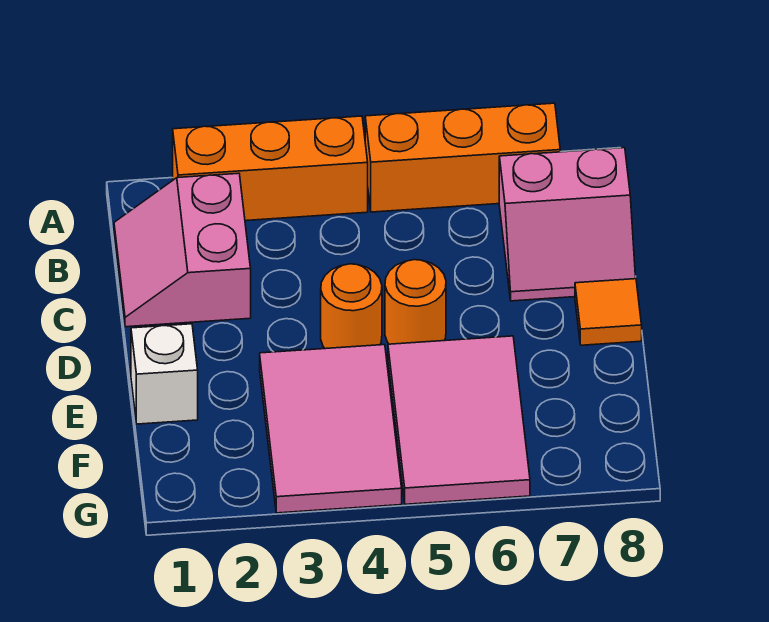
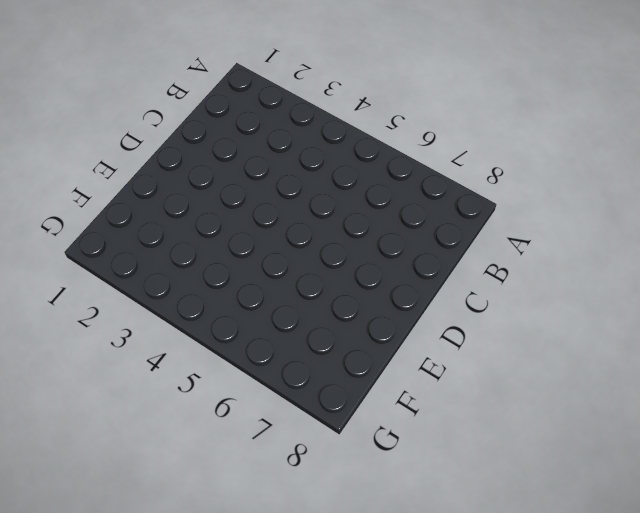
none -> orange 1x3 brick [173,116,368,221]
none -> orange 1x3 brick [365,103,560,212]

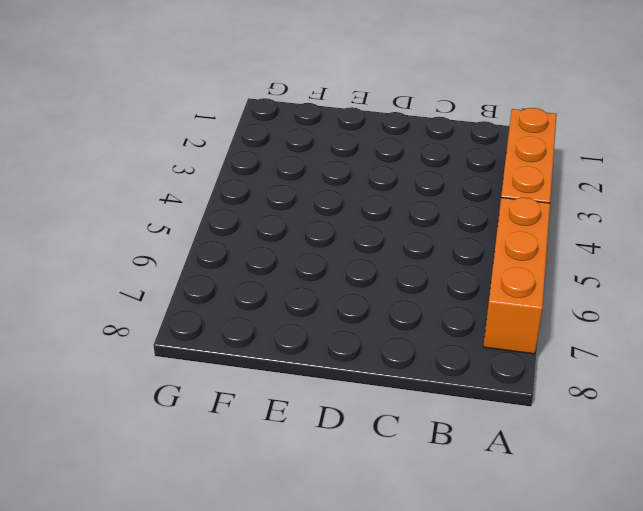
none -> pink 2x2 slope [114,173,251,327]
none -> pink 2x2 slope [499,148,636,301]

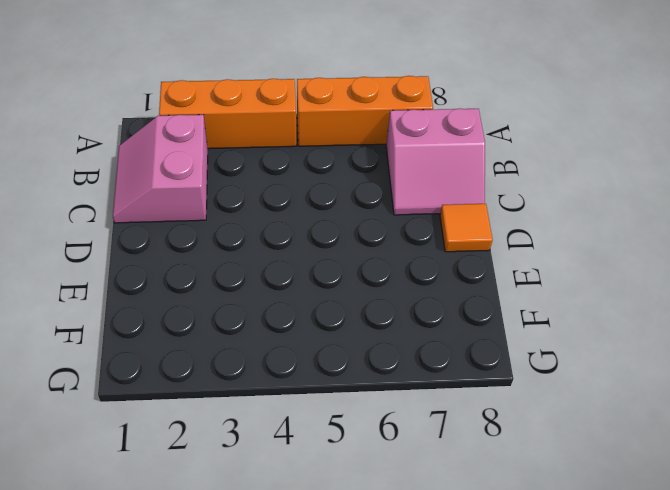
none -> orange 1x1 round brick [321,264,382,349]
none -> orange 1x1 round brick [385,260,446,344]

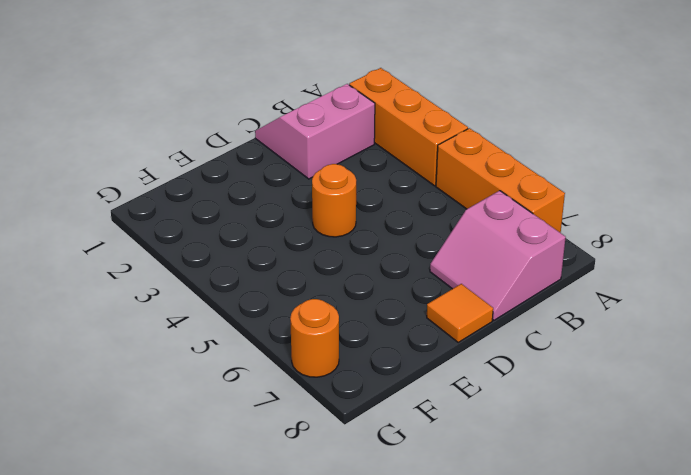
orange 1x1 round brick [290,299,339,377] -> orange 1x1 round brick moved to [385,260,446,344]
none -> white 1x1 brick [131,324,198,424]
none -> pink 2x3 tile [260,345,402,513]

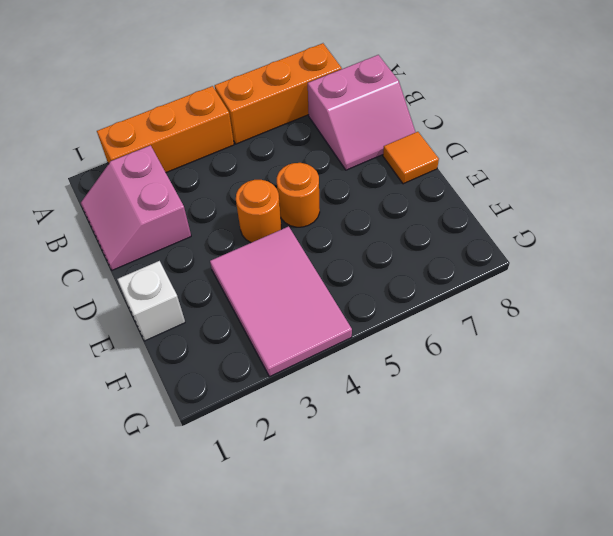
none -> pink 2x3 tile [388,336,530,504]

